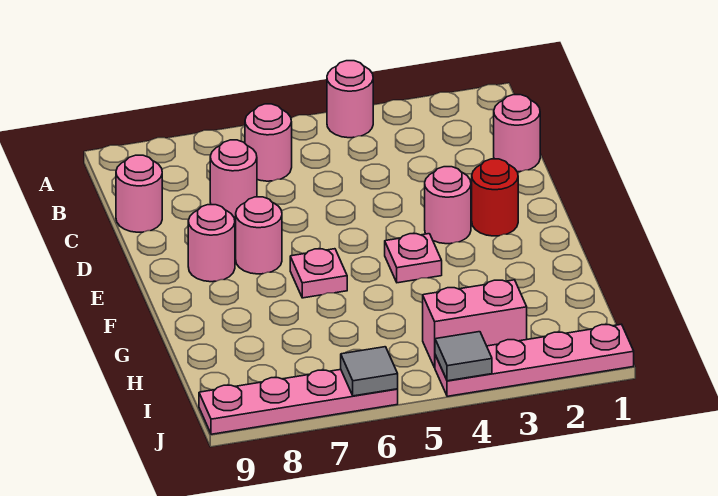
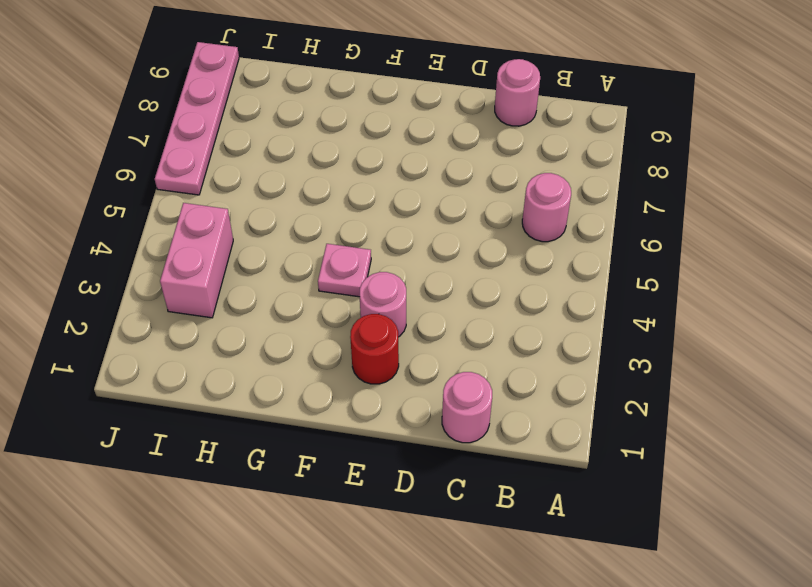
none -> pink 1x1 round brick [327,61,373,138]
none -> pink 1x1 round brick [210,140,257,217]
none -> pink 1x1 round brick [236,197,282,274]

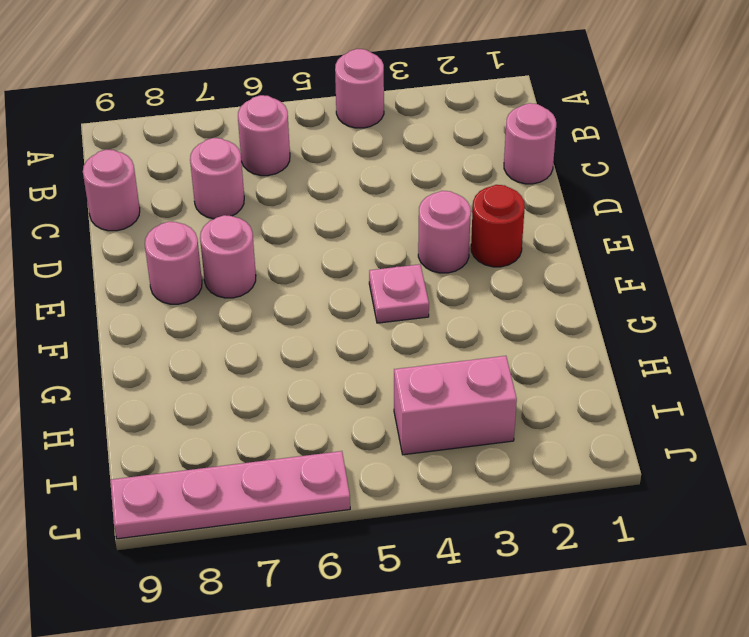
none -> pink 1x1 plate [290,249,347,298]
none -> pink 1x4 plate [435,324,634,396]
none -> grey 1x1 tile [435,332,492,381]

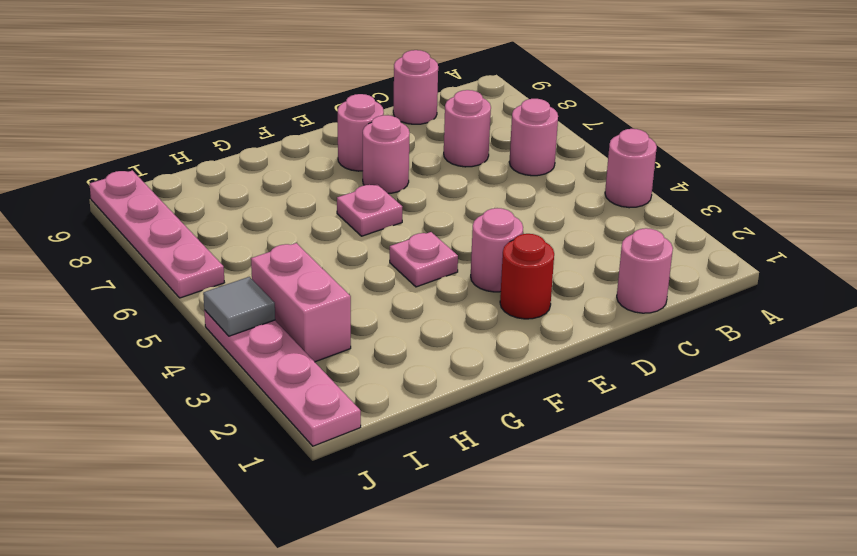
none -> grey 1x1 tile [341,347,398,396]

